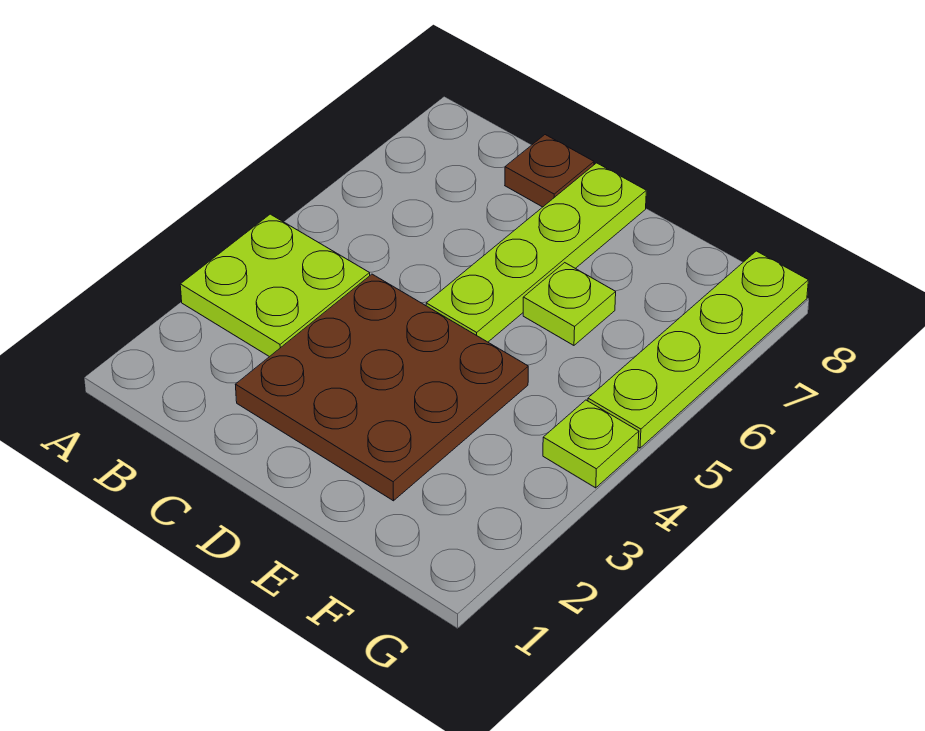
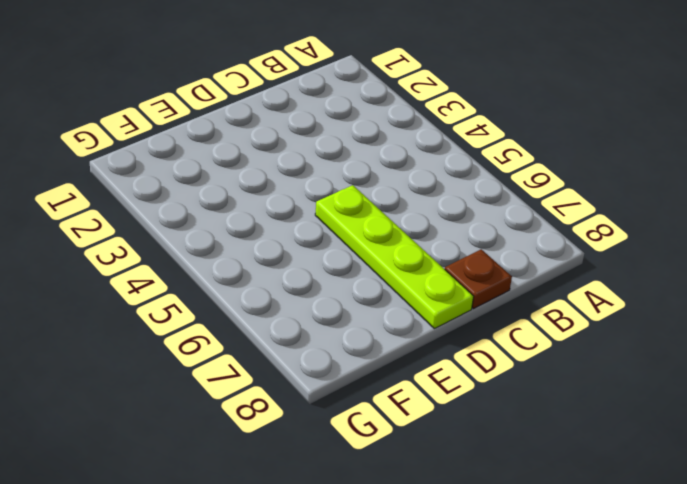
none -> lime 2x2 plate [180,214,370,357]
none -> brown 3x3 plate [236,274,528,501]

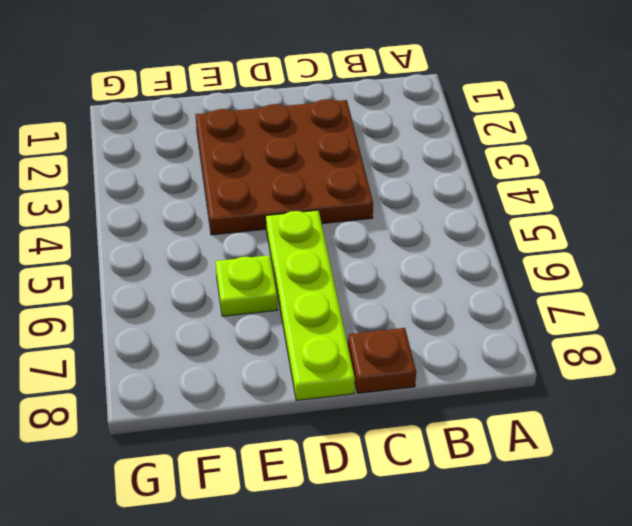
none -> lime 2x2 plate [180,214,370,357]
none -> lime 1x1 plate [543,400,639,488]

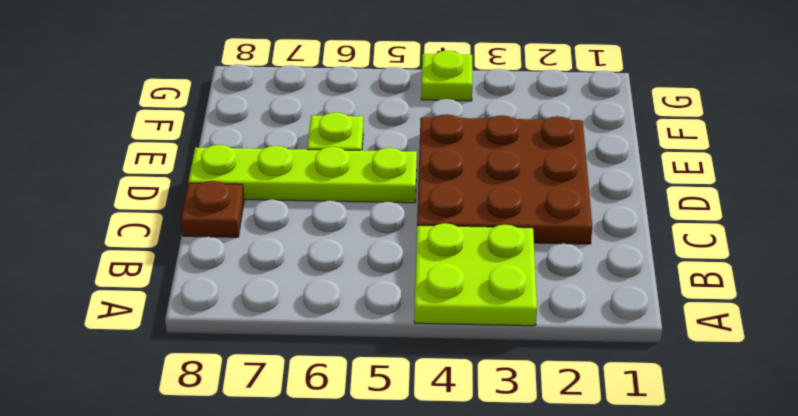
none -> lime 1x4 plate [588,251,808,448]

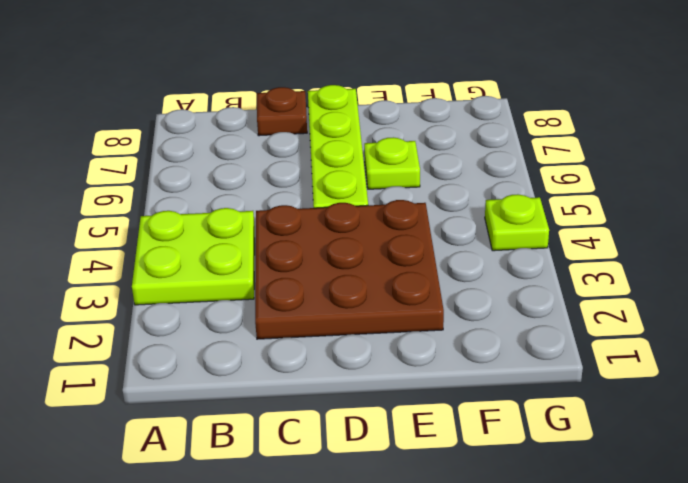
none -> lime 1x4 plate [588,251,808,448]

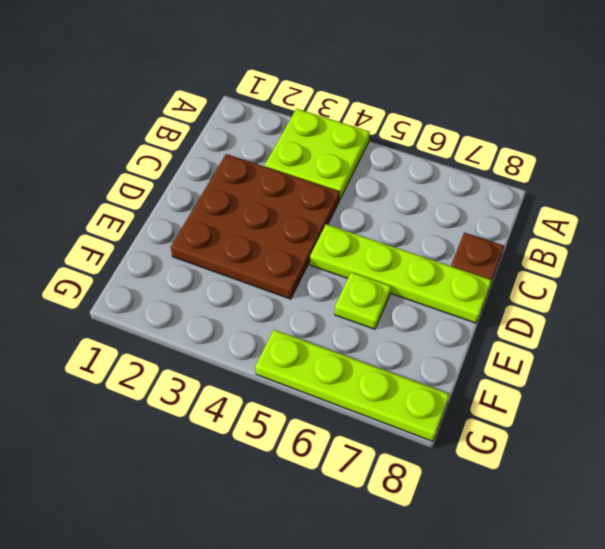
none -> lime 1x1 plate [543,400,639,488]

